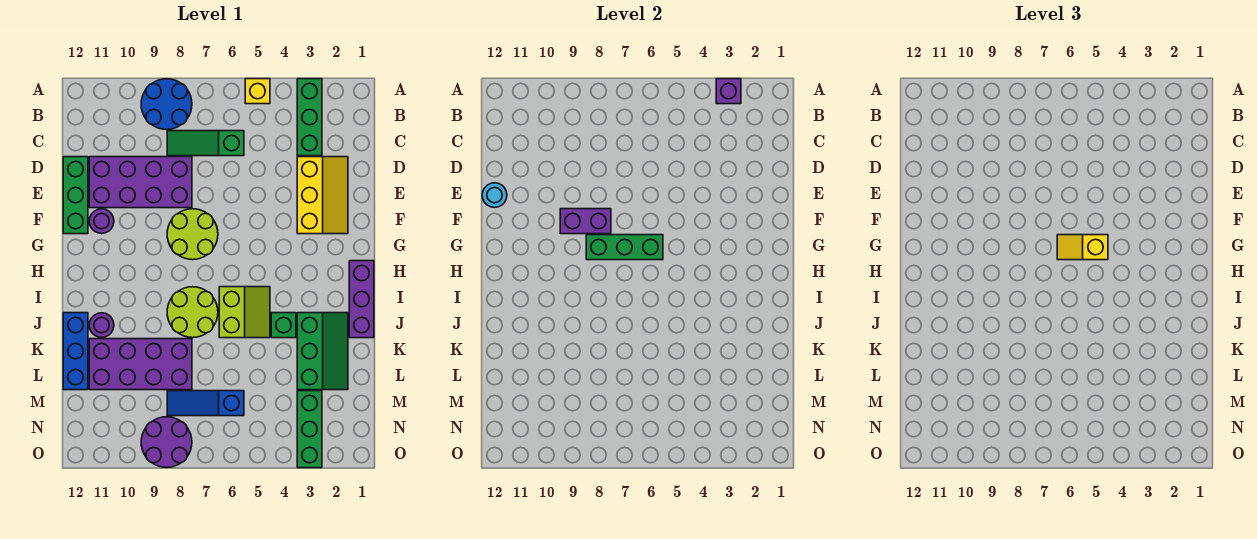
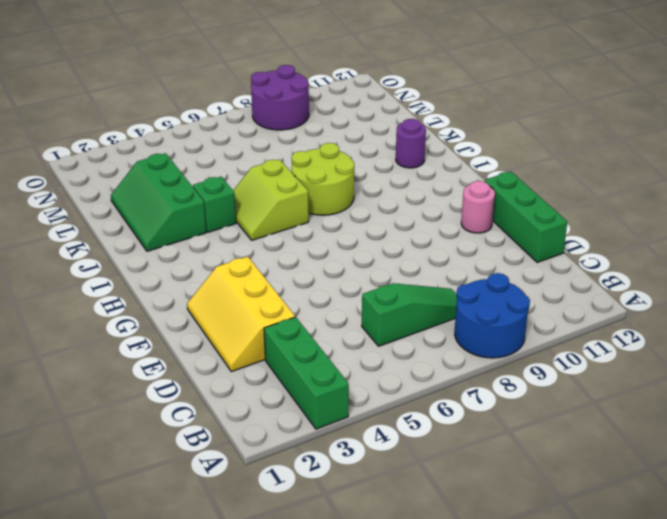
pink 1x1 round brick [461,181,495,233] -> purple 1x1 round brick [89,209,114,234]
none -> yellow 1x1 brick [245,79,270,104]
none -> purple 2x4 brick [89,157,192,208]
none -> lime 2x2 round brick [167,209,218,260]

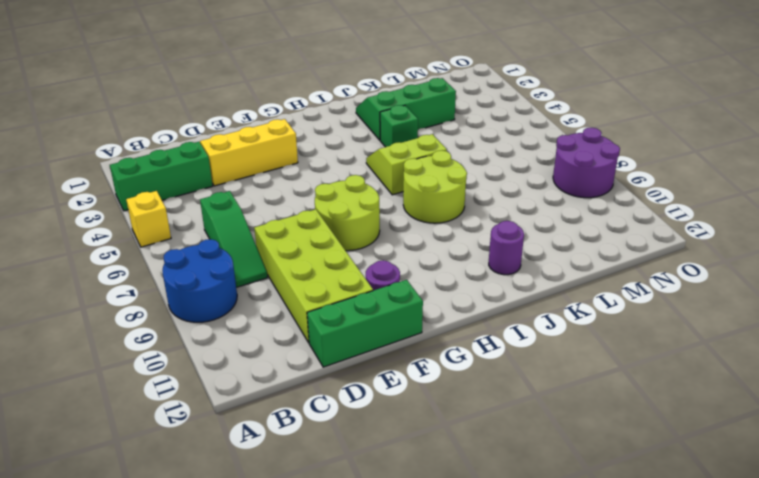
lime 2x4 brick [254,209,373,343] -> purple 2x4 brick [89,157,192,208]
none -> purple 1x3 brick [349,261,374,338]
none -> blue 1x3 brick [63,313,88,390]
none -> purple 2x4 brick [89,339,192,390]

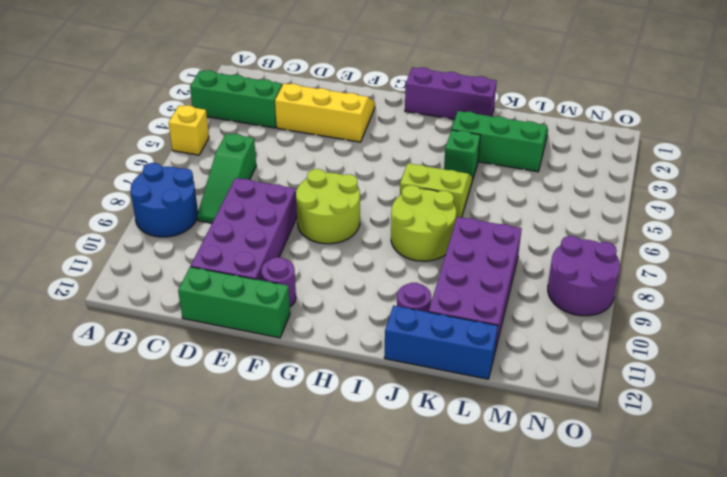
none -> green 1x3 brick [297,391,322,468]
none -> blue 1x3 slope [167,391,244,416]
none -> purple 1x1 brick [716,79,741,104]

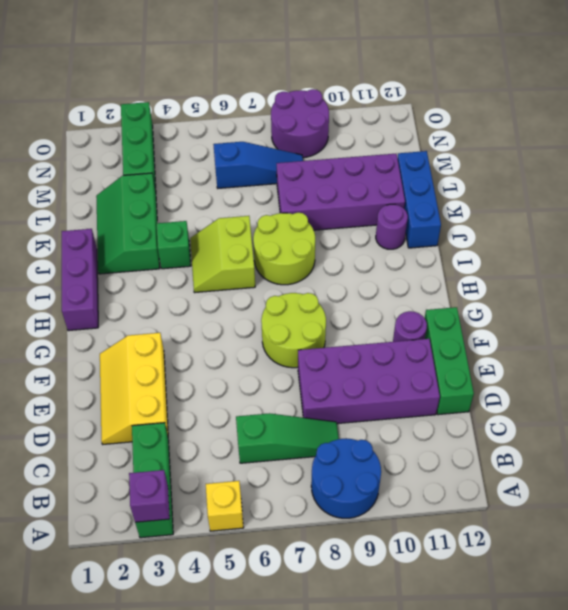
none -> cyan 1x1 round brick [482,183,507,208]
none -> purple 1x2 brick [560,209,611,234]
none -> green 1x3 brick [586,235,663,260]

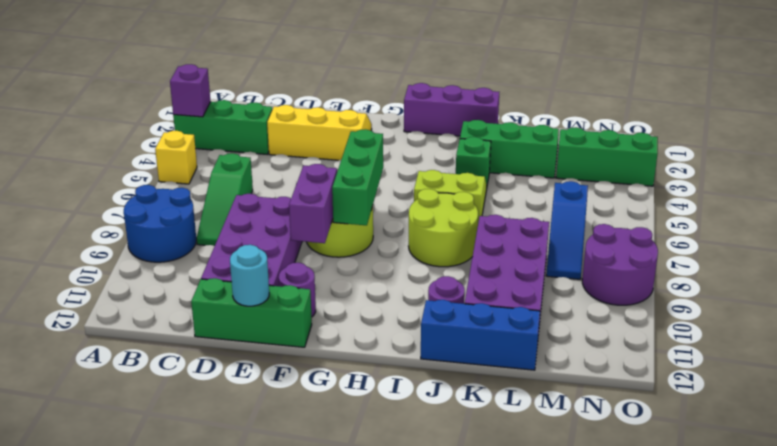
none -> yellow 1x2 slope [1057,235,1108,260]

